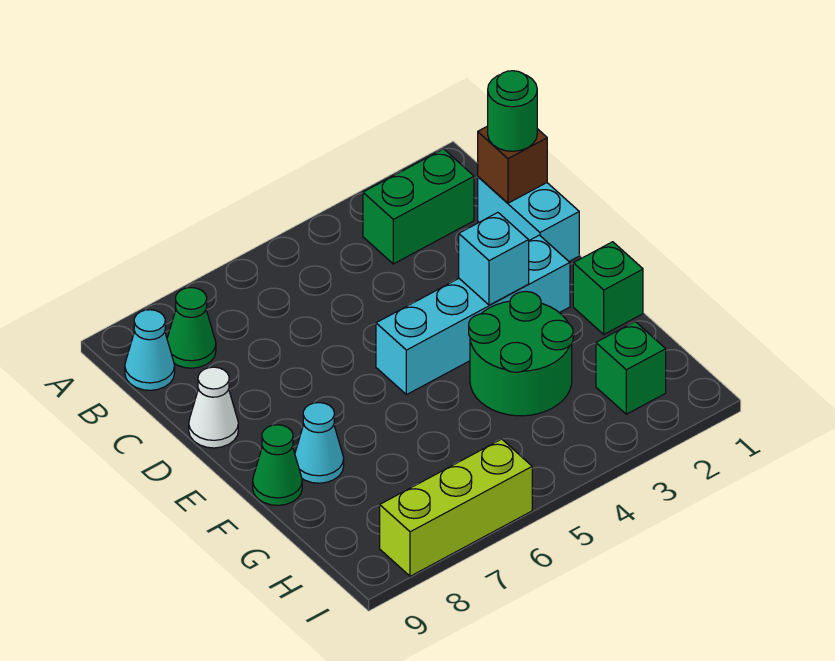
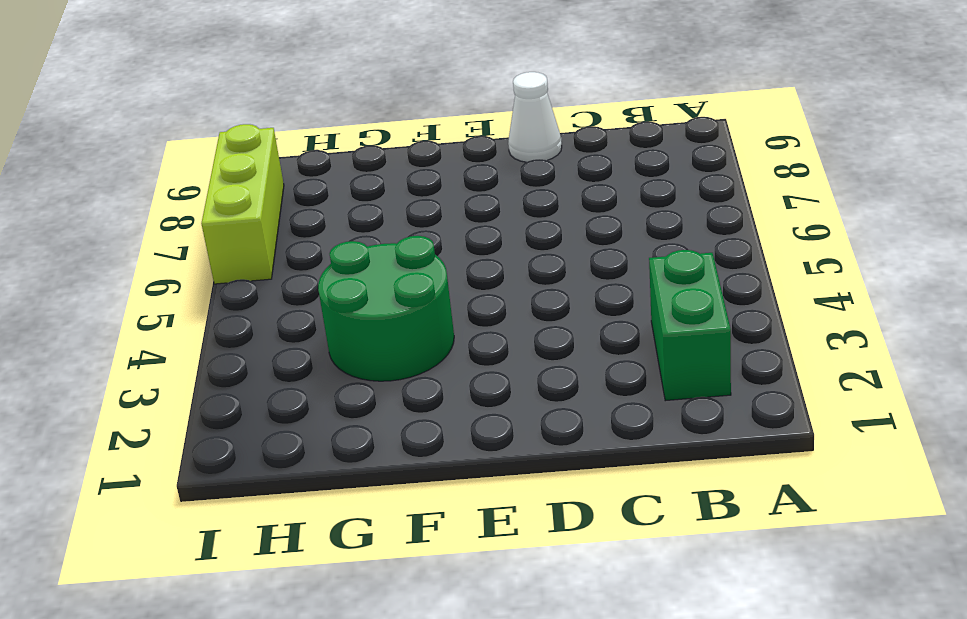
none -> green 1x1 cone [167,288,216,368]
none -> cyan 1x1 cone [125,310,175,390]
none -> cyan 1x2 brick [478,177,579,261]

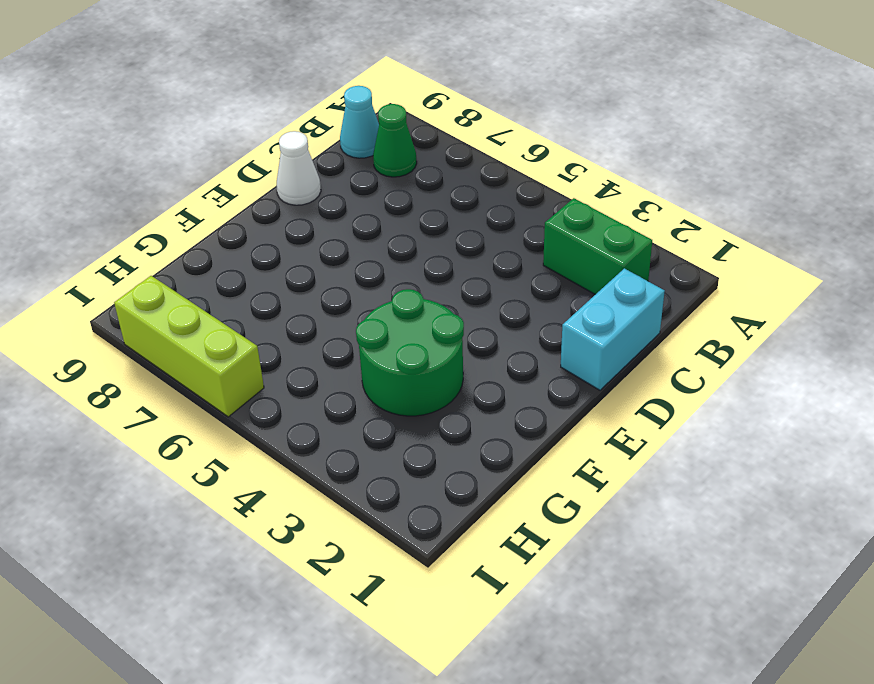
none -> cyan 1x4 brick [376,235,570,395]
none -> green 1x1 brick [573,242,643,334]
none -> cyan 1x1 cone [295,403,344,483]

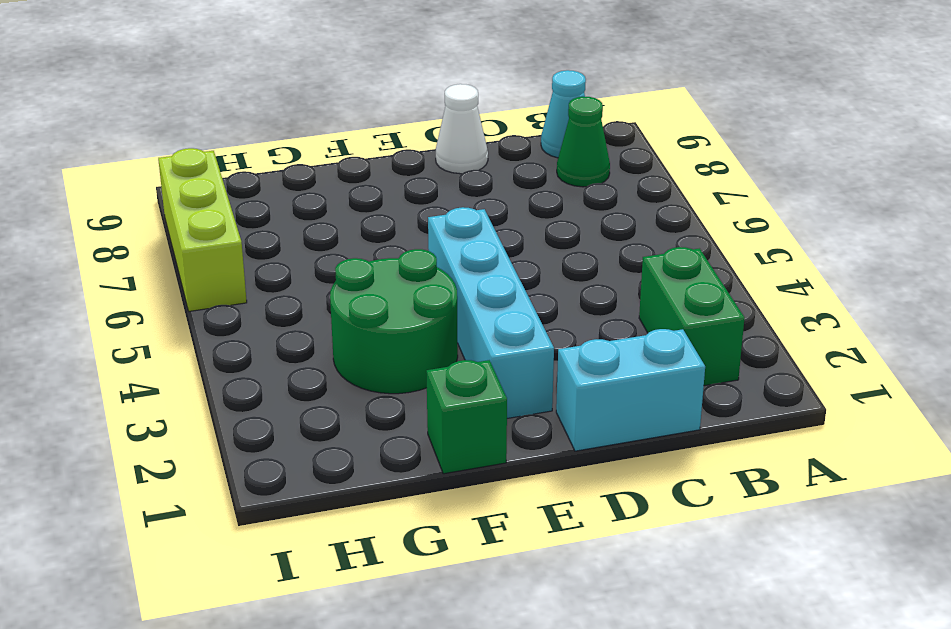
none -> cyan 1x1 cone [295,403,344,483]
none -> green 1x1 cone [253,425,302,505]
none -> green 1x1 brick [596,322,666,414]

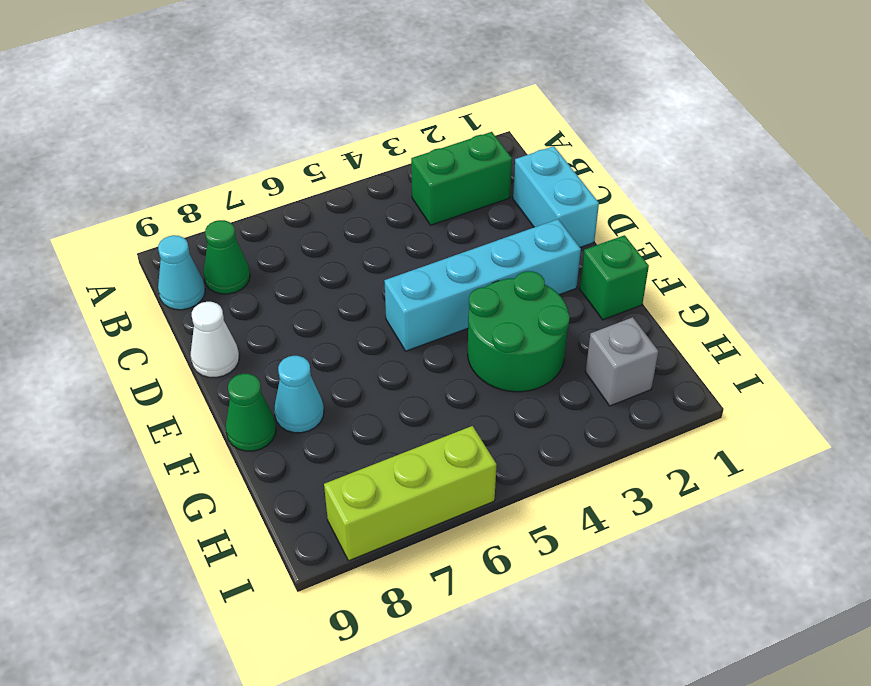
grey 1x1 brick [586,317,658,406] -> green 1x1 brick [596,322,666,414]
none -> brown 1x1 brick [478,126,547,203]
none -> cyan 1x1 brick [459,213,529,305]
none -> green 1x1 round brick [488,71,537,151]

